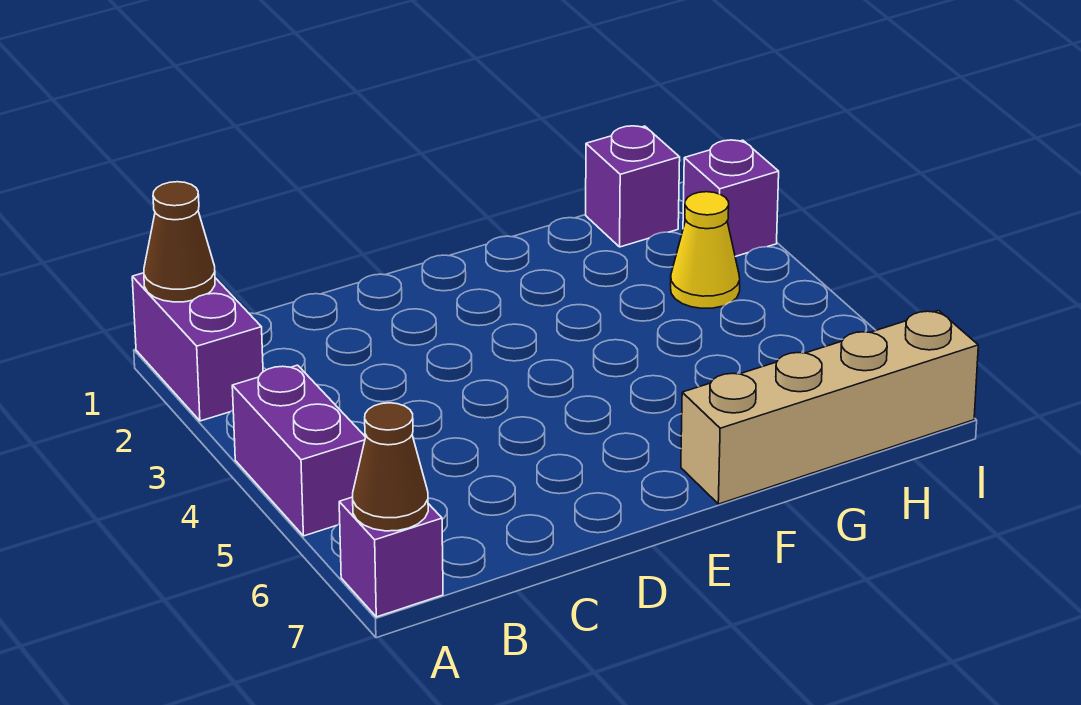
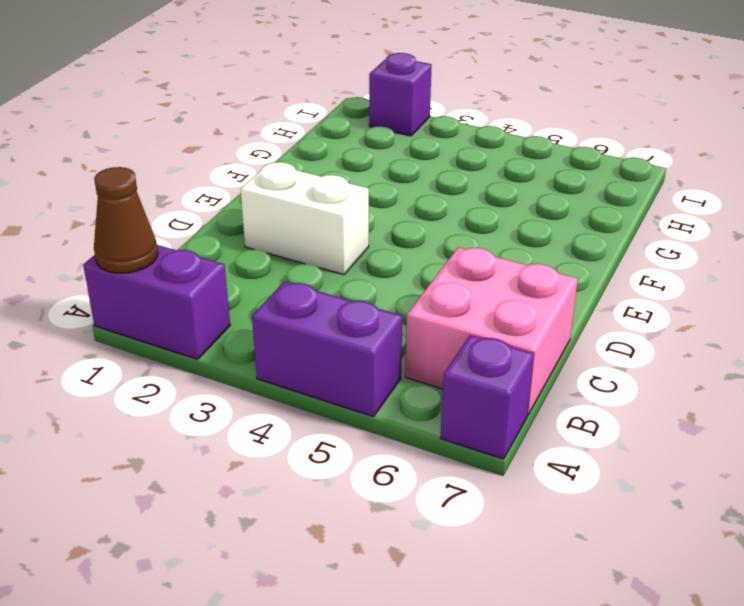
pink 2x2 brick [405,247,578,415] -> none
white 1x2 brick [241,162,369,275] -> none
none -> tan 1x4 brick [681,311,978,504]
none -> purple 1x1 brick [586,126,680,247]

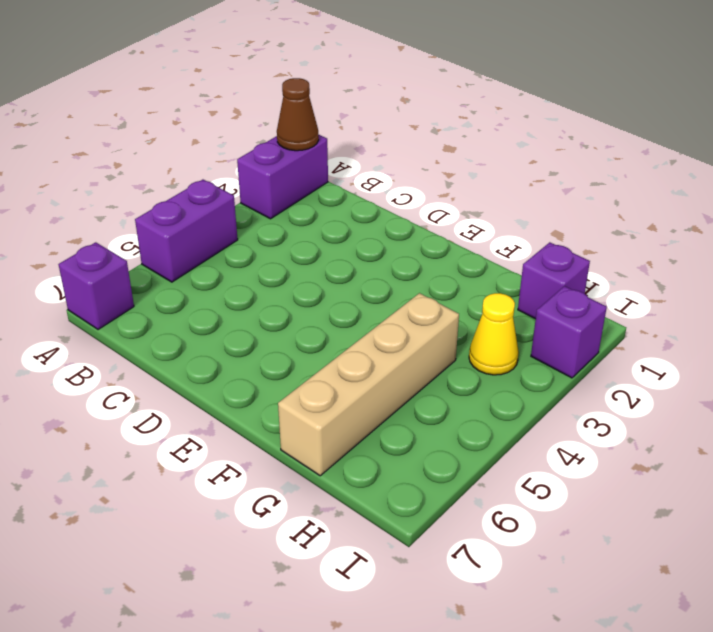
tan 1x4 brick [278,293,459,476] -> tan 1x4 brick turned to [681,311,978,504]
none -> brown 1x1 cone [353,403,428,531]

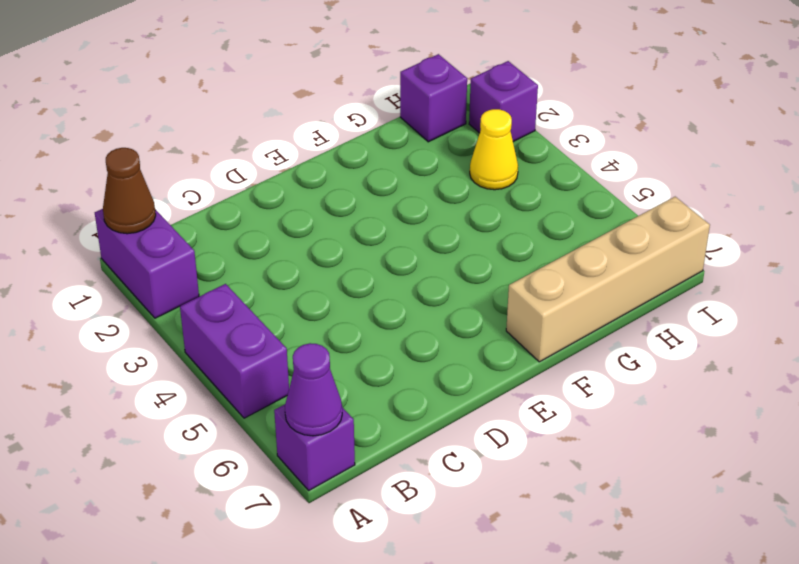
purple 1x1 cone [285,343,342,436] -> brown 1x1 cone [353,403,428,531]

